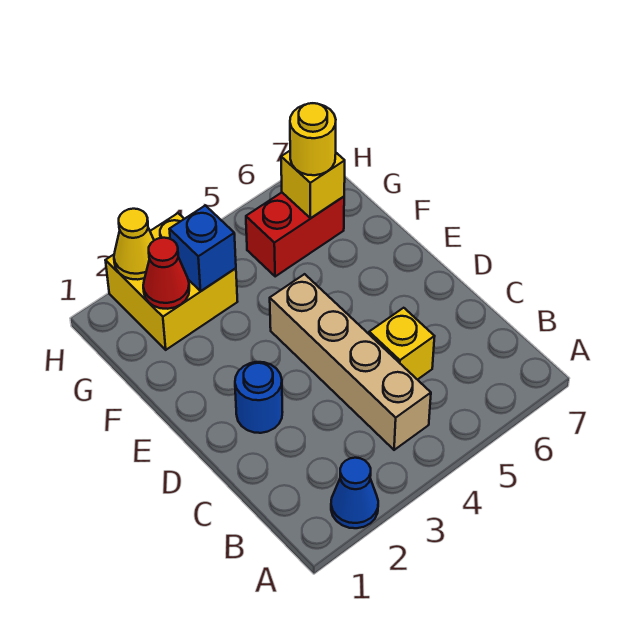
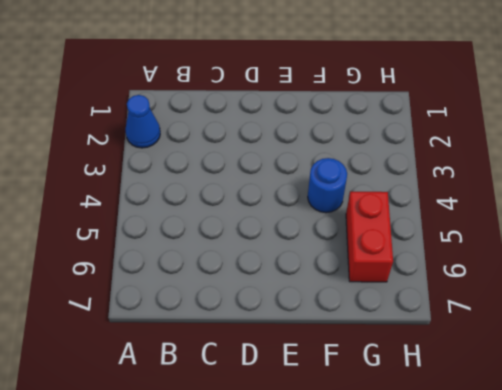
blue 1x1 round brick [308,158,347,213] -> blue 1x1 round brick moved to [235,362,282,433]
none -> tan 1x4 brick [270,274,431,450]
none -> yellow 1x1 brick [369,308,435,380]

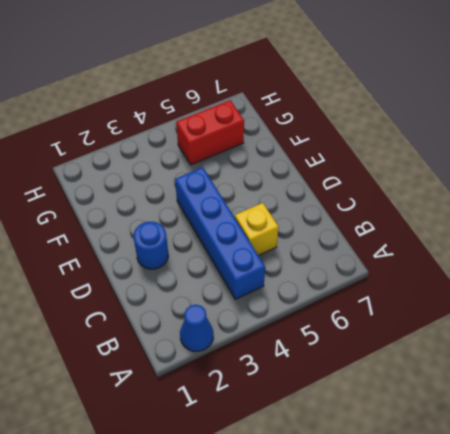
blue 1x4 brick [175,167,265,299] -> tan 1x4 brick [270,274,431,450]
none -> yellow 2x2 brick [105,213,238,350]
none -> red 1x1 cone [143,238,189,309]

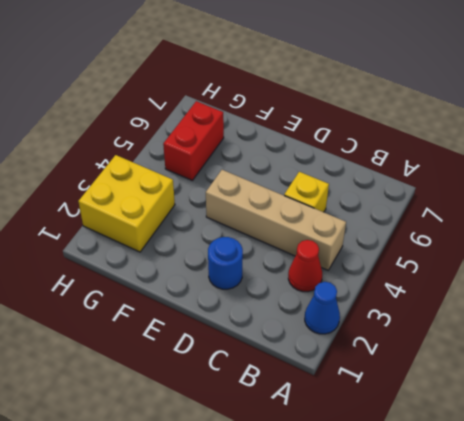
red 1x1 cone [288,240,322,292] -> red 1x1 cone moved to [143,238,189,309]
none -> blue 1x1 brick [169,206,236,291]
none -> yellow 1x1 brick [281,151,345,218]

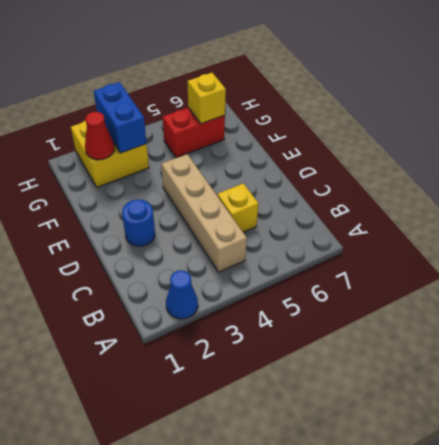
blue 1x2 brick [94,82,147,153] -> blue 1x1 brick [169,206,236,291]
none -> yellow 1x1 cone [114,209,154,280]
none -> yellow 1x1 round brick [290,103,336,175]

